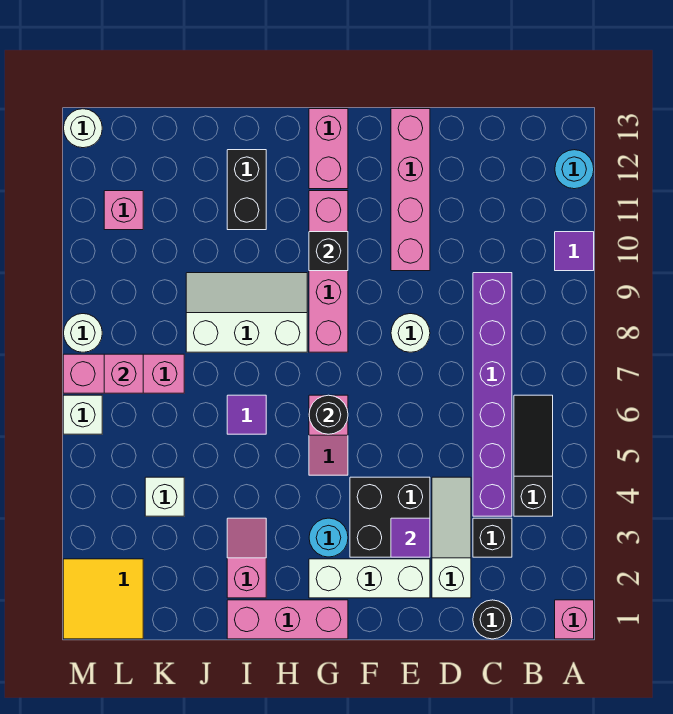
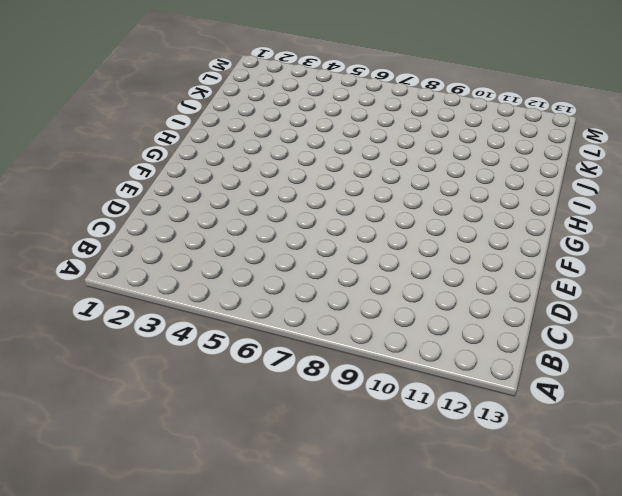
none -> pink 1x1 brick [555,600,594,639]
none -> purple 1x1 tile [555,232,594,271]
none -> cyan 1x1 round brick [555,150,594,189]
none -> black 1x3 slope [514,395,553,516]

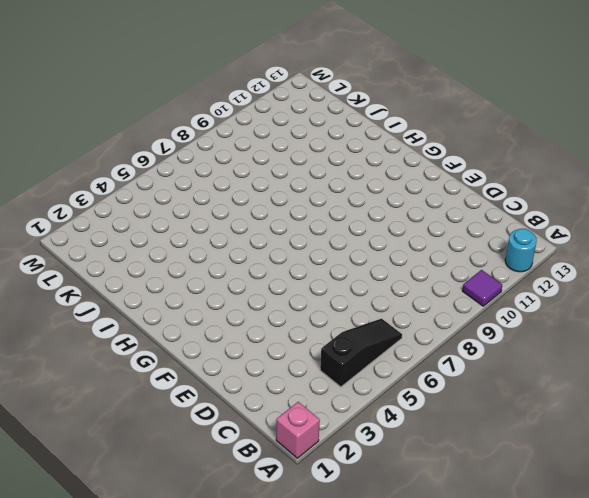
none -> black 1x1 round brick [473,600,512,639]
none -> black 1x1 brick [473,518,512,557]
none -> purple 1x6 brick [473,273,512,516]
none -> white 1x3 slope [432,477,471,598]

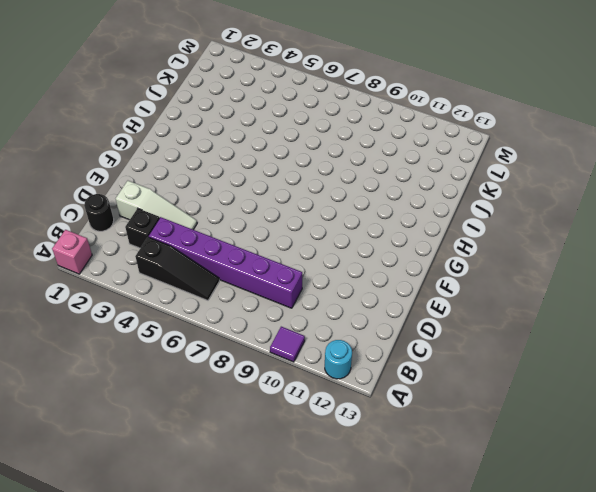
none -> white 1x3 brick [309,559,430,598]
none -> black 2x2 brick [350,477,430,557]
none -> white 1x1 round brick [391,314,430,352]
none -> pink 1x4 brick [391,109,430,271]

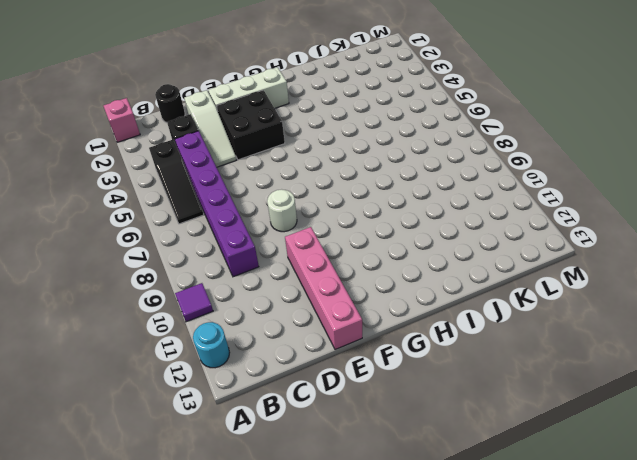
none -> pink 1x3 brick [227,600,348,639]
none -> cyan 1x1 round brick [309,518,348,557]
none -> pink 1x2 slope [309,395,348,475]
none -> pink 1x4 brick [309,191,348,352]

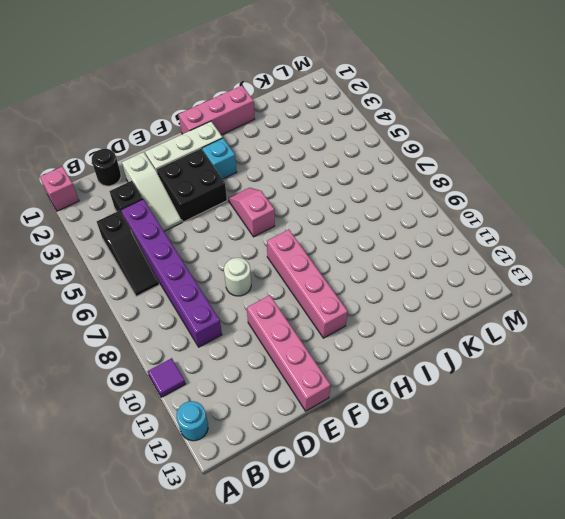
cyan 1x1 brick [202,138,236,179] -> cyan 1x1 round brick [309,518,348,557]
none -> pink 1x2 brick [309,109,348,189]
none -> white 2x3 slope [186,273,307,352]
none -> pink 1x2 slope [227,518,266,598]
none -> purple 1x1 tile [227,395,266,434]

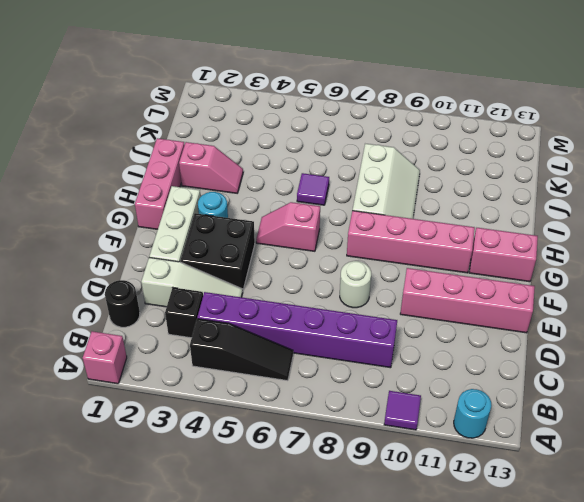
none -> black 1x2 brick [227,150,266,230]
none -> white 1x1 brick [145,477,184,516]
none -> pink 1x3 brick [63,354,184,393]
none -> yellow 2x2 tile [63,559,143,639]

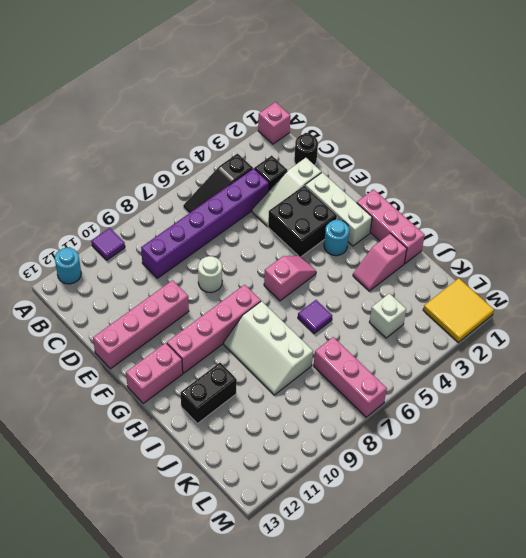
none -> pink 1x1 brick [104,191,143,230]
none -> white 1x1 brick [63,395,102,434]
none -> white 1x1 round brick [64,314,102,352]
none -> white 1x1 round brick [64,109,102,148]

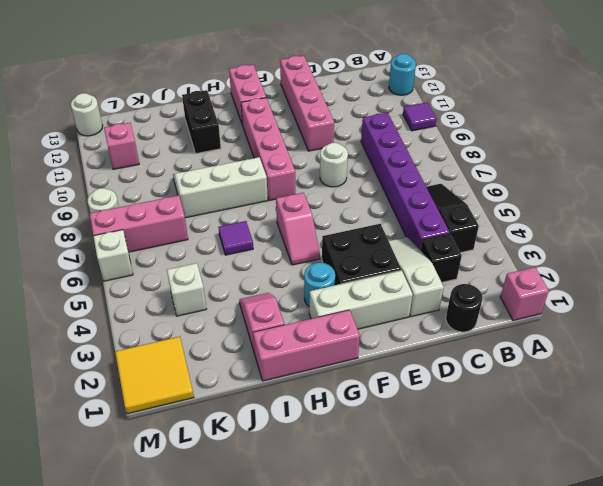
none -> purple 1x1 tile [391,518,430,557]
none -> black 1x1 round brick [309,395,348,434]
none -> black 1x1 brick [309,232,348,271]
none -> pink 1x1 brick [104,354,143,393]

